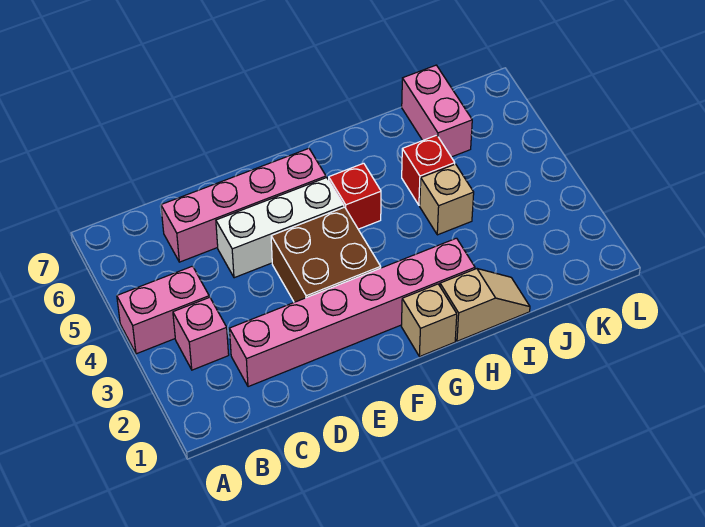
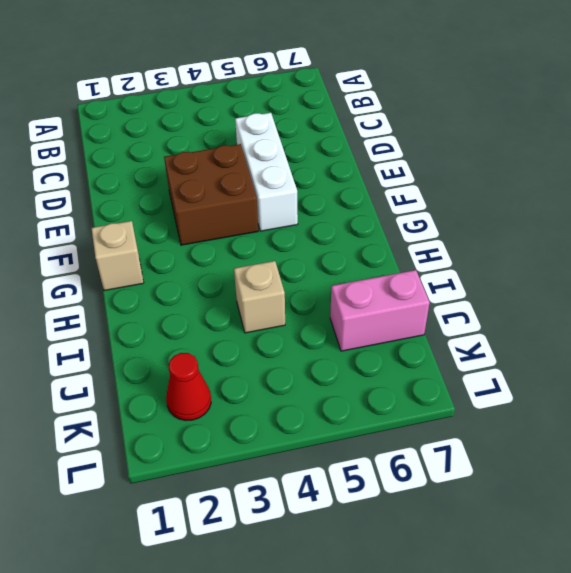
red 1x1 cone [166,353,211,421] -> none
none -> pink 1x2 brick [117,266,209,354]
none -> pink 1x1 brick [173,297,229,370]
none -> pink 1x6 brick [229,238,475,387]

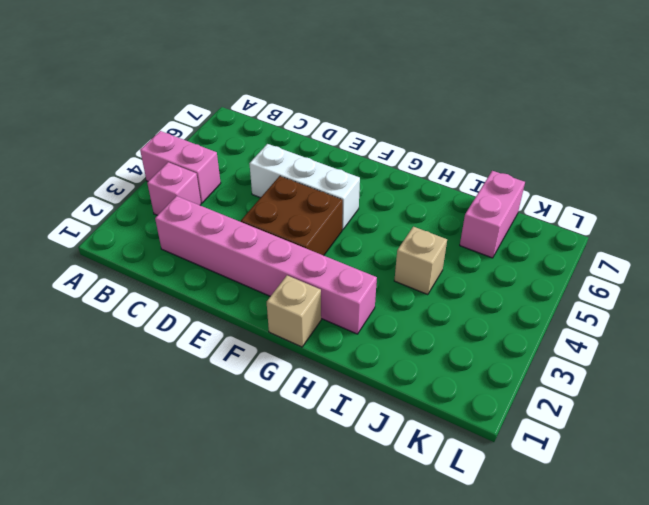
none -> pink 1x4 brick [161,148,326,262]
none -> red 1x1 brick [329,163,381,229]
none -> tan 1x2 slope [440,269,530,341]

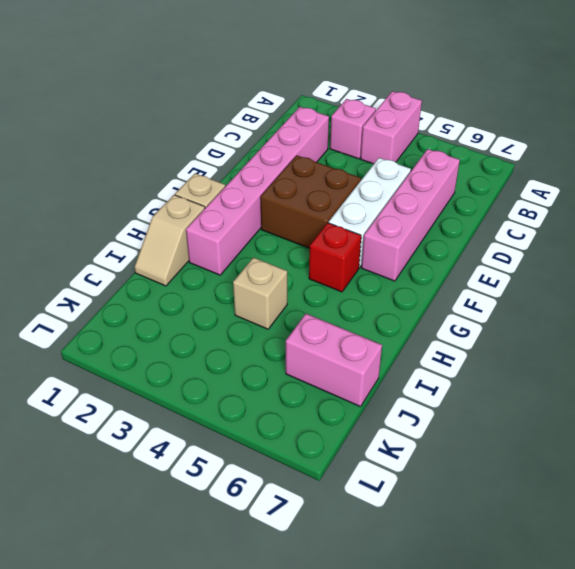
none -> red 1x1 brick [402,135,455,205]

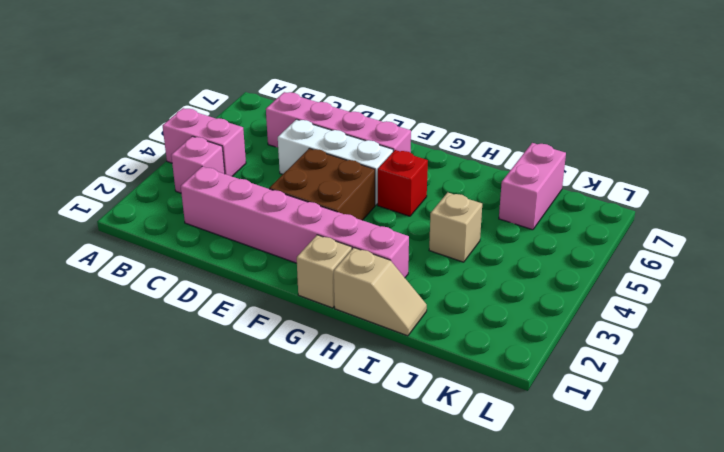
none -> red 1x1 brick [402,135,455,205]

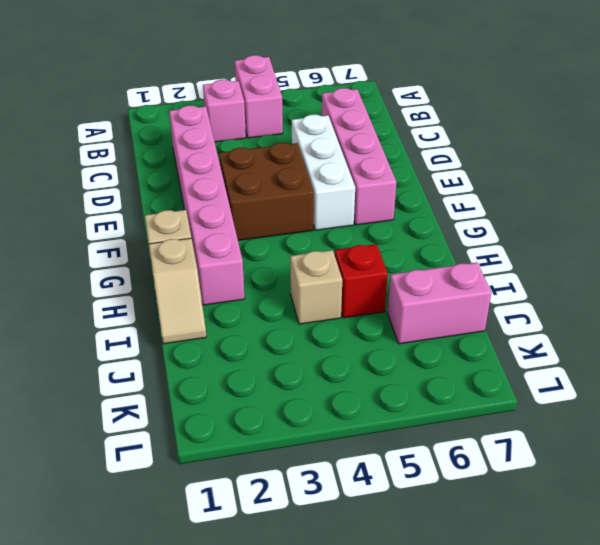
none -> red 1x1 brick [329,163,381,229]

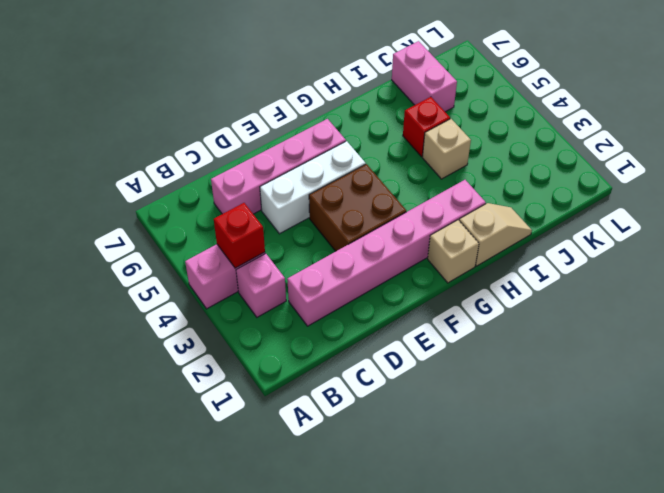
red 1x1 brick [214,203,265,268] -> red 1x1 brick moved to [329,163,381,229]

